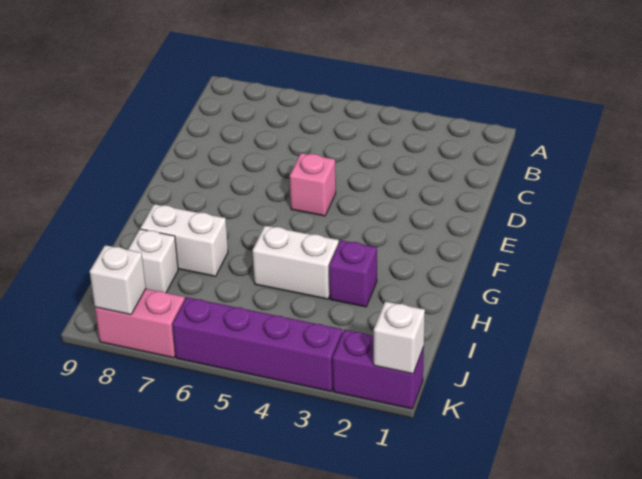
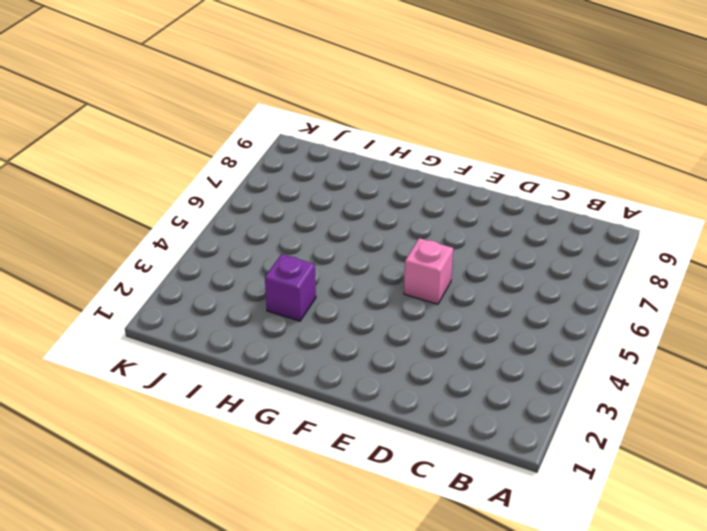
none -> white 1x2 brick [253,226,339,299]
none -> white 1x2 brick [140,204,228,276]

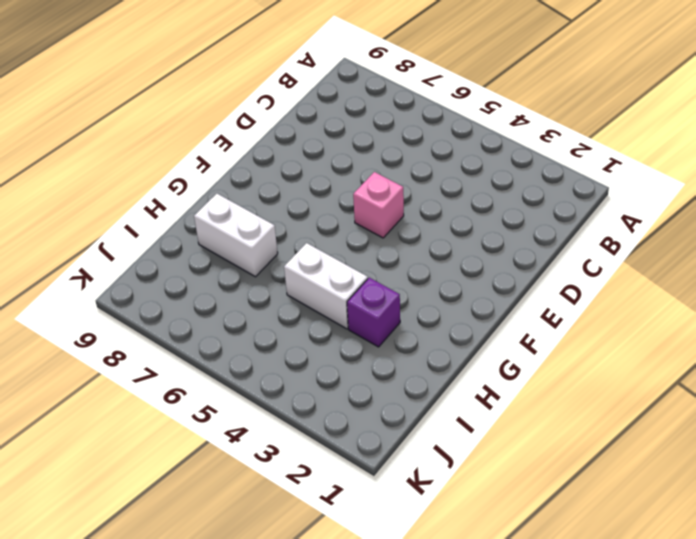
none -> white 1x1 brick [128,229,178,293]
none -> purple 1x2 brick [333,330,424,409]

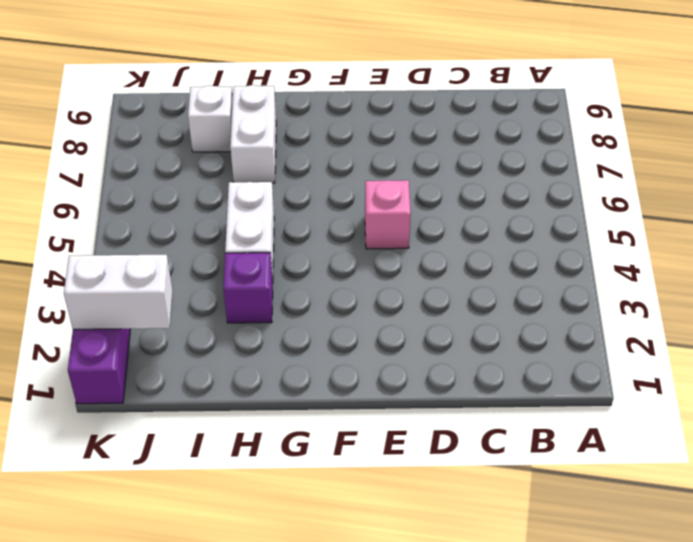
white 1x2 brick [64,255,172,329] -> none
none -> purple 1x4 brick [172,297,342,391]
none -> pink 1x2 brick [95,289,185,358]

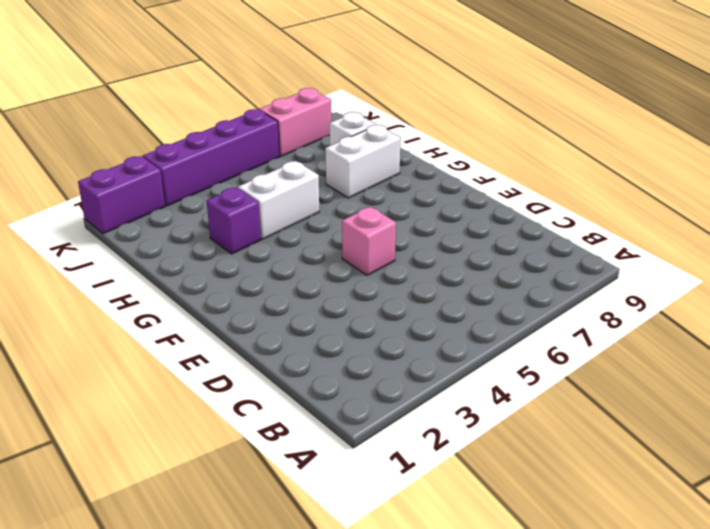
none -> white 1x1 brick [374,301,425,374]
none -> white 1x1 brick [90,245,146,315]

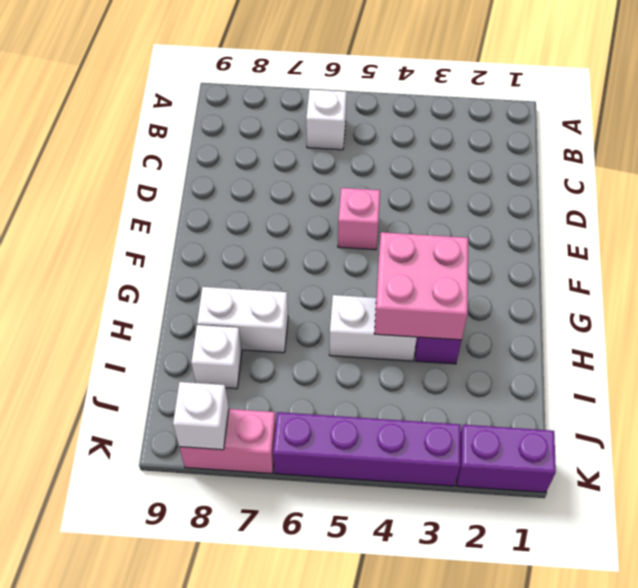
white 1x1 brick [306,89,347,150] -> white 1x1 brick moved to [374,301,425,374]
pink 2x2 brick [374,232,468,340] -> none

